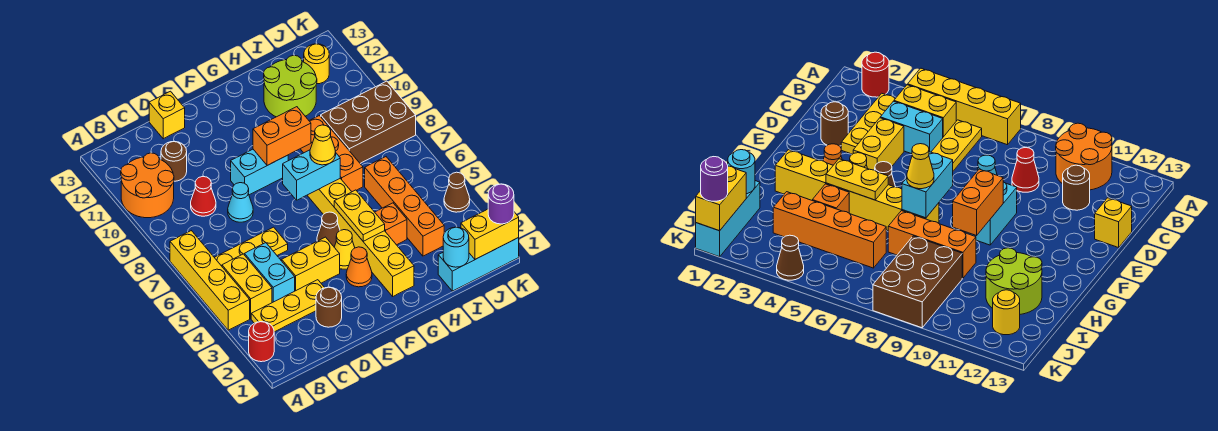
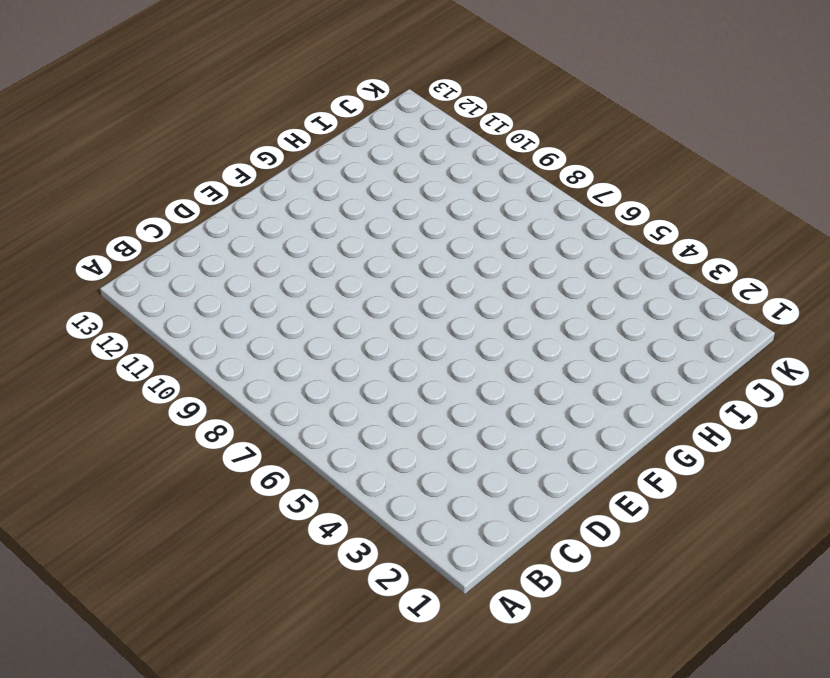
none -> red 1x1 round brick [249,322,274,362]
none -> yellow 1x4 brick [170,231,250,330]
none -> orange 2x2 round brick [121,153,174,218]
none -> yellow 1x3 plate [251,280,325,332]

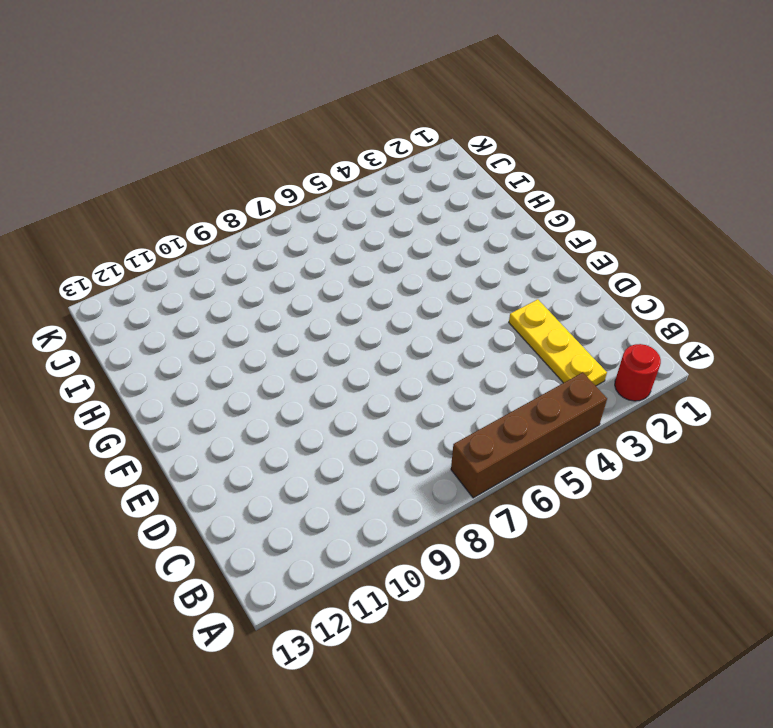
brown 1x4 brick [451,372,607,498] -> yellow 1x4 brick [170,231,250,330]
none -> orange 2x2 round brick [121,153,174,218]
none -> yellow 1x2 brick [222,254,272,319]
none -> yellow 1x3 plate [214,227,288,266]
none -> cyan 1x2 brick [244,243,295,303]

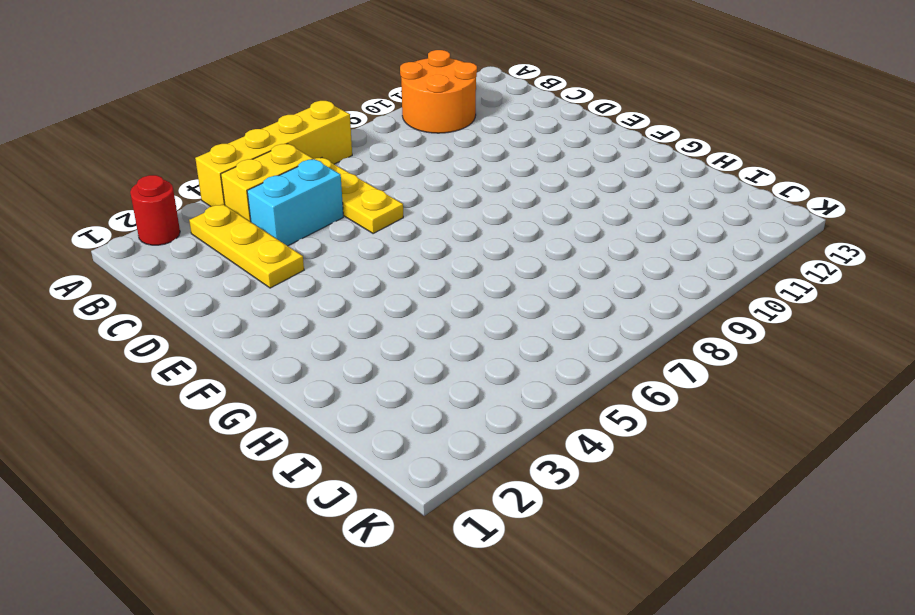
none -> red 1x1 cone [191,177,216,216]
none -> brown 1x1 round brick [161,142,187,181]
none -> brown 1x1 round brick [316,287,342,327]
none -> yellow 1x2 brick [282,237,340,291]

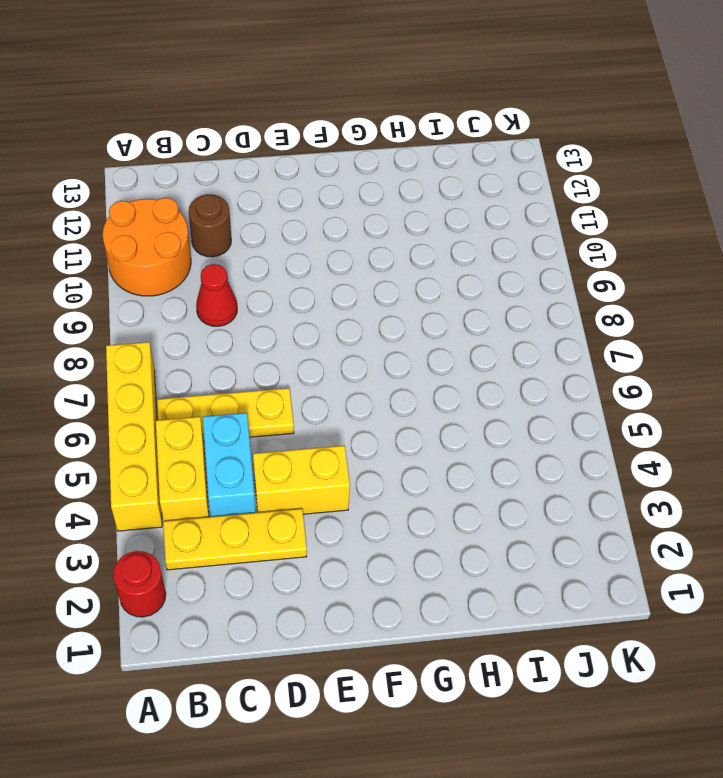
none -> brown 1x1 round brick [316,287,342,327]
none -> cyan 1x1 cone [228,183,253,222]
none -> yellow 1x1 brick [149,91,185,139]
none -> cyan 1x2 brick [231,149,288,195]

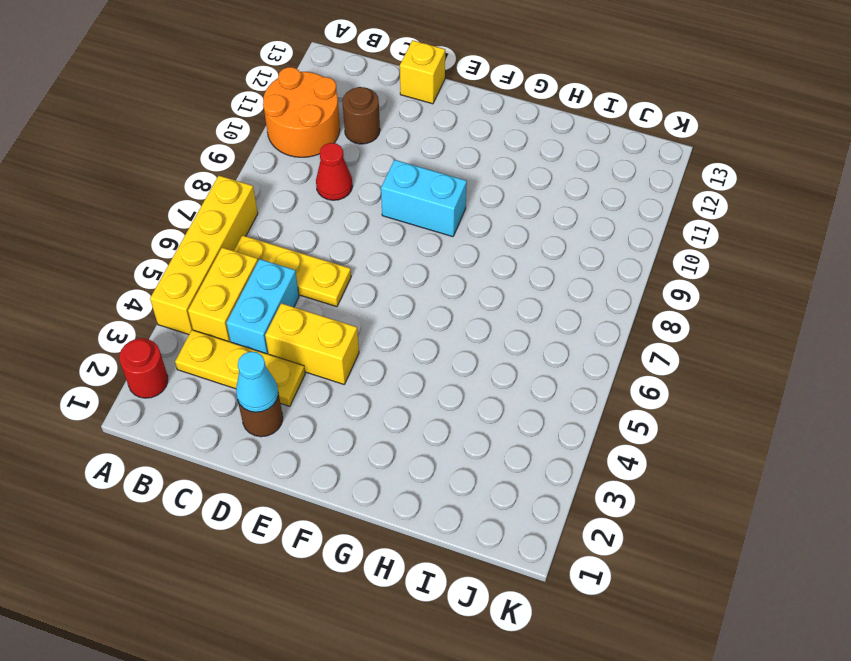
cyan 1x1 cone [236,352,278,412] -> cyan 1x1 cone moved to [228,183,253,222]
none -> orange 1x1 cone [346,247,372,287]
none -> yellow 1x1 cone [334,230,355,269]
none -> brown 1x1 cone [317,212,340,247]
none -> yellow 1x6 brick [307,178,414,296]

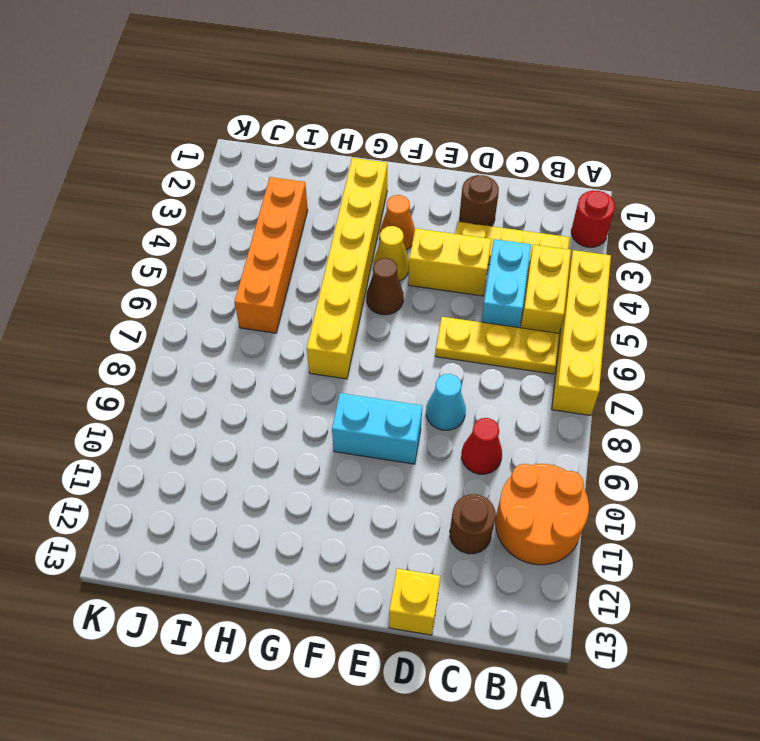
none -> orange 1x1 brick [375,203,407,245]
none -> orange 1x3 brick [301,116,363,192]
none -> lime 2x2 round brick [264,55,317,117]
none -> cyan 1x3 brick [438,238,519,291]

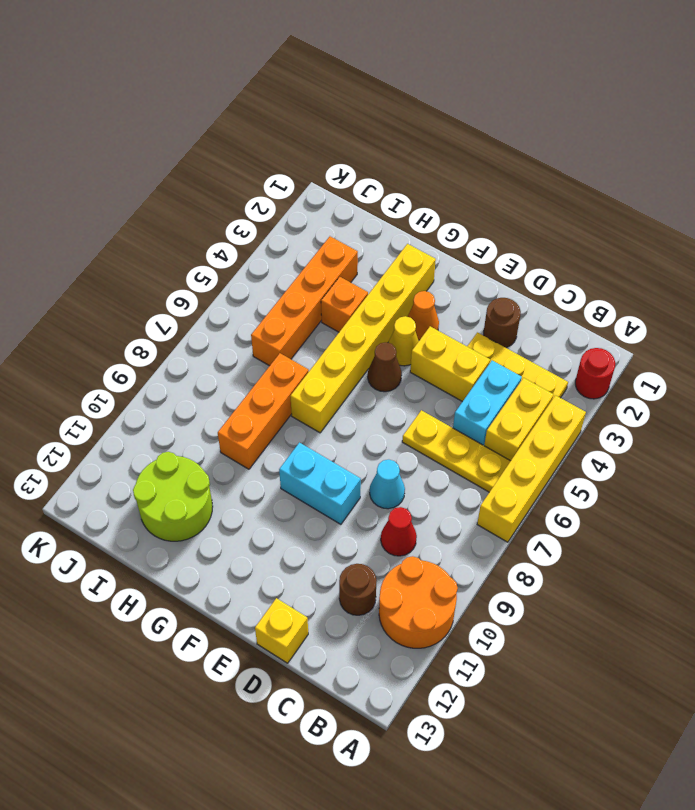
none -> cyan 1x3 brick [438,238,519,291]
none -> brown 2x3 brick [321,81,416,163]
none -> yellow 1x1 round brick [304,44,329,84]
none -> brown 1x1 cone [444,172,470,212]

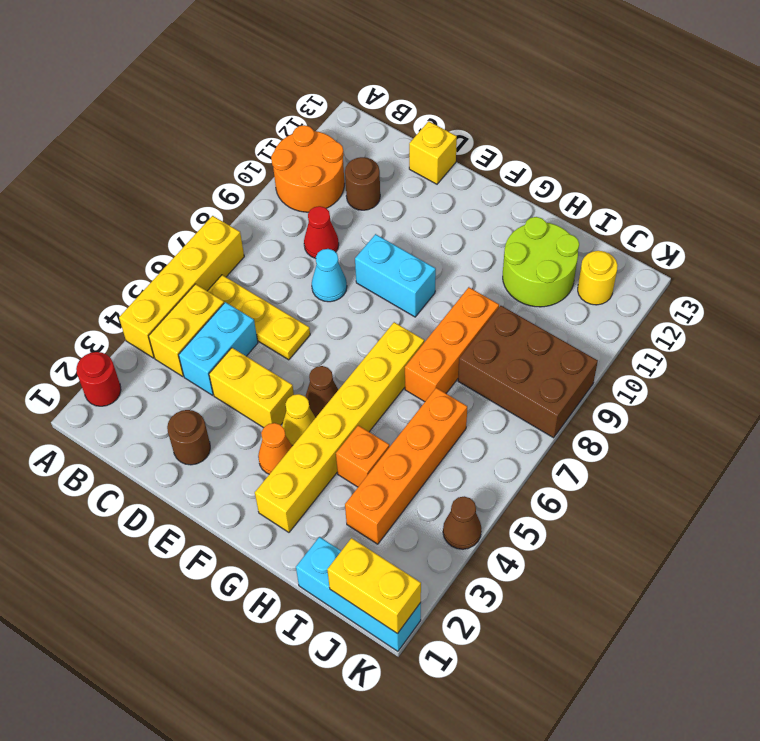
none -> yellow 1x3 plate [251,280,325,332]
none -> cyan 1x2 brick [283,150,340,200]
none -> orange 1x2 brick [253,107,311,165]
none -> yellow 1x2 plate [334,190,385,241]

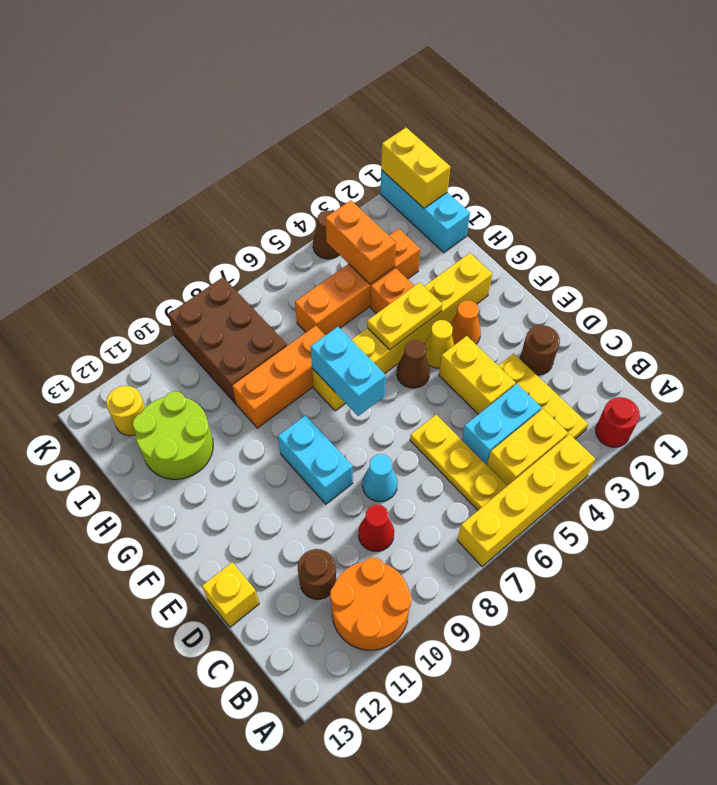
orange 1x2 brick [325,200,396,284] -> orange 1x2 brick moved to [253,107,311,165]
none -> cyan 1x1 round brick [443,227,469,267]
none -> yellow 1x1 cone [310,125,336,165]
none -> purple 1x1 round brick [488,184,514,224]

